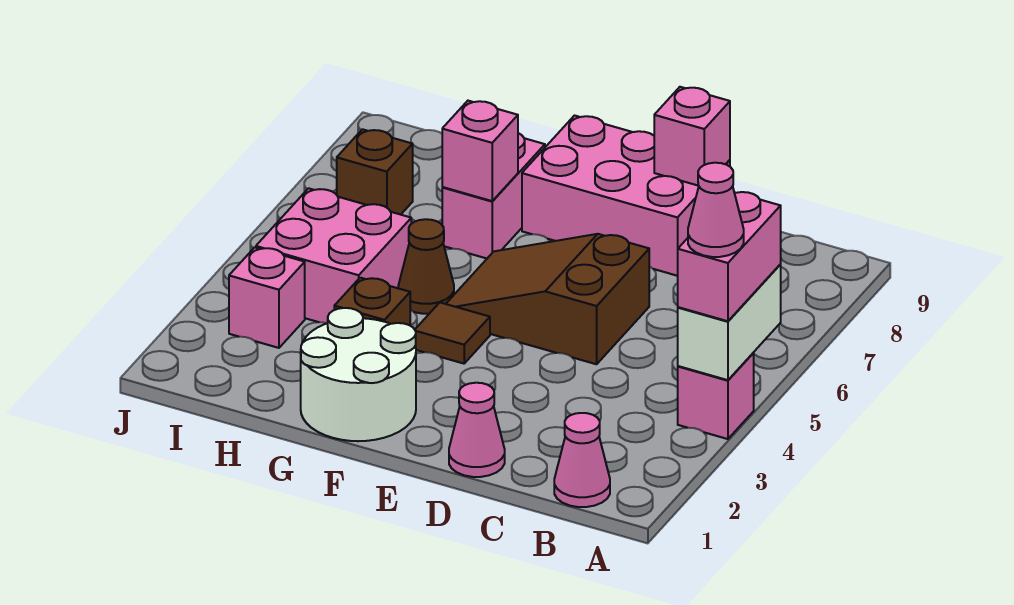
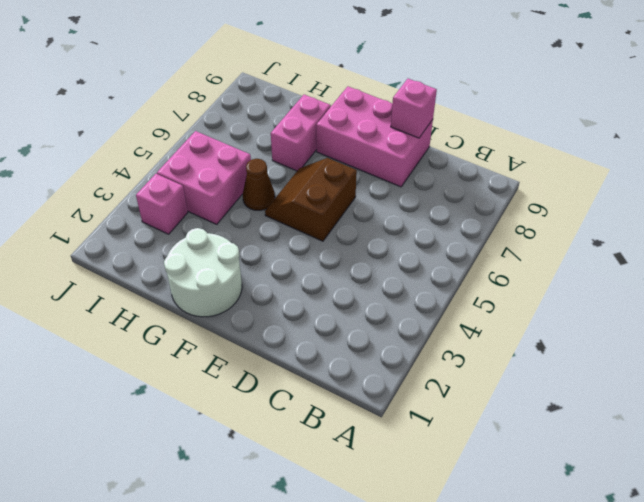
brown 2x2 slope [265,158,357,241] -> brown 2x3 slope [446,234,649,364]
none -> pink 1x1 brick [678,353,754,439]
none -> pink 1x1 cone [554,413,610,507]
none -> pink 1x1 cone [449,383,505,477]

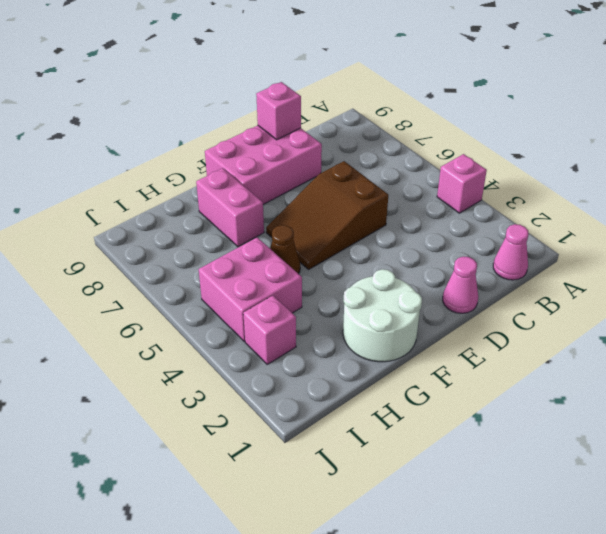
none -> brown 1x1 tile [415,303,490,364]
none -> brown 1x1 brick [334,278,410,325]
none -> brown 1x1 brick [337,129,413,215]

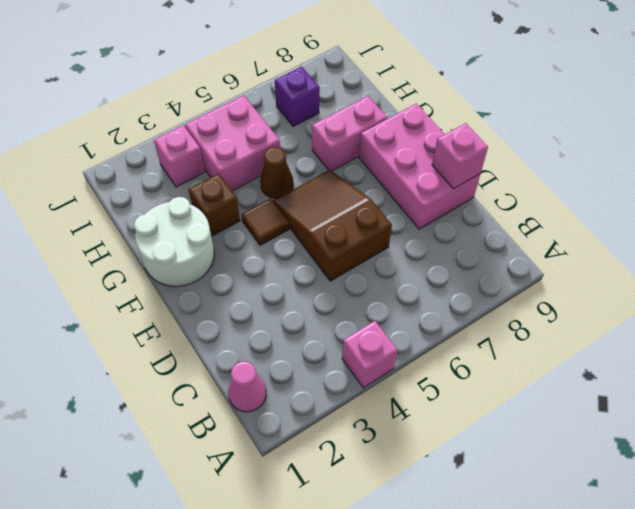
purple 1x1 brick [275,67,320,127] -> brown 1x1 brick [337,129,413,215]
none -> pink 1x1 cone [449,383,505,477]
none -> white 1x2 brick [678,265,781,380]
none -> pink 1x1 brick [442,101,518,201]

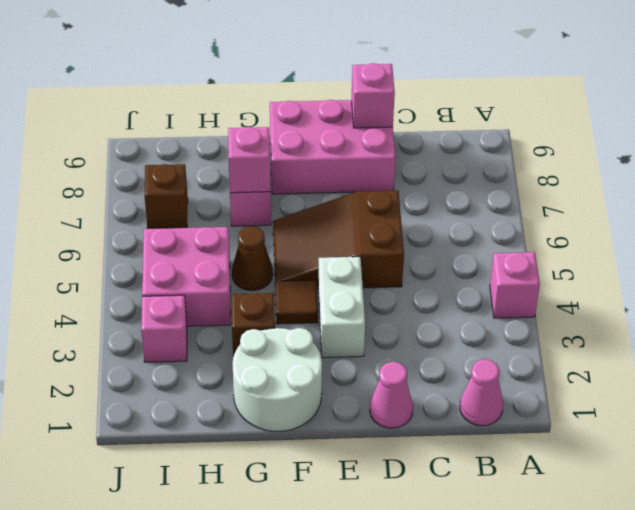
white 1x2 brick [318,257,365,358] -> white 1x2 brick moved to [678,265,781,380]
none -> pink 1x2 brick [678,192,781,321]
none -> pink 1x1 cone [688,163,744,257]

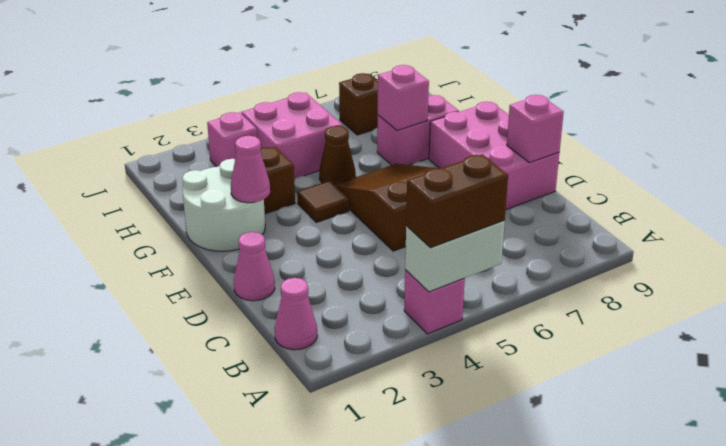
brown 1x2 brick [406,154,508,248] -> pink 1x2 brick [678,192,781,321]
pink 1x1 cone [231,136,270,203] -> pink 1x1 cone moved to [688,163,744,257]

